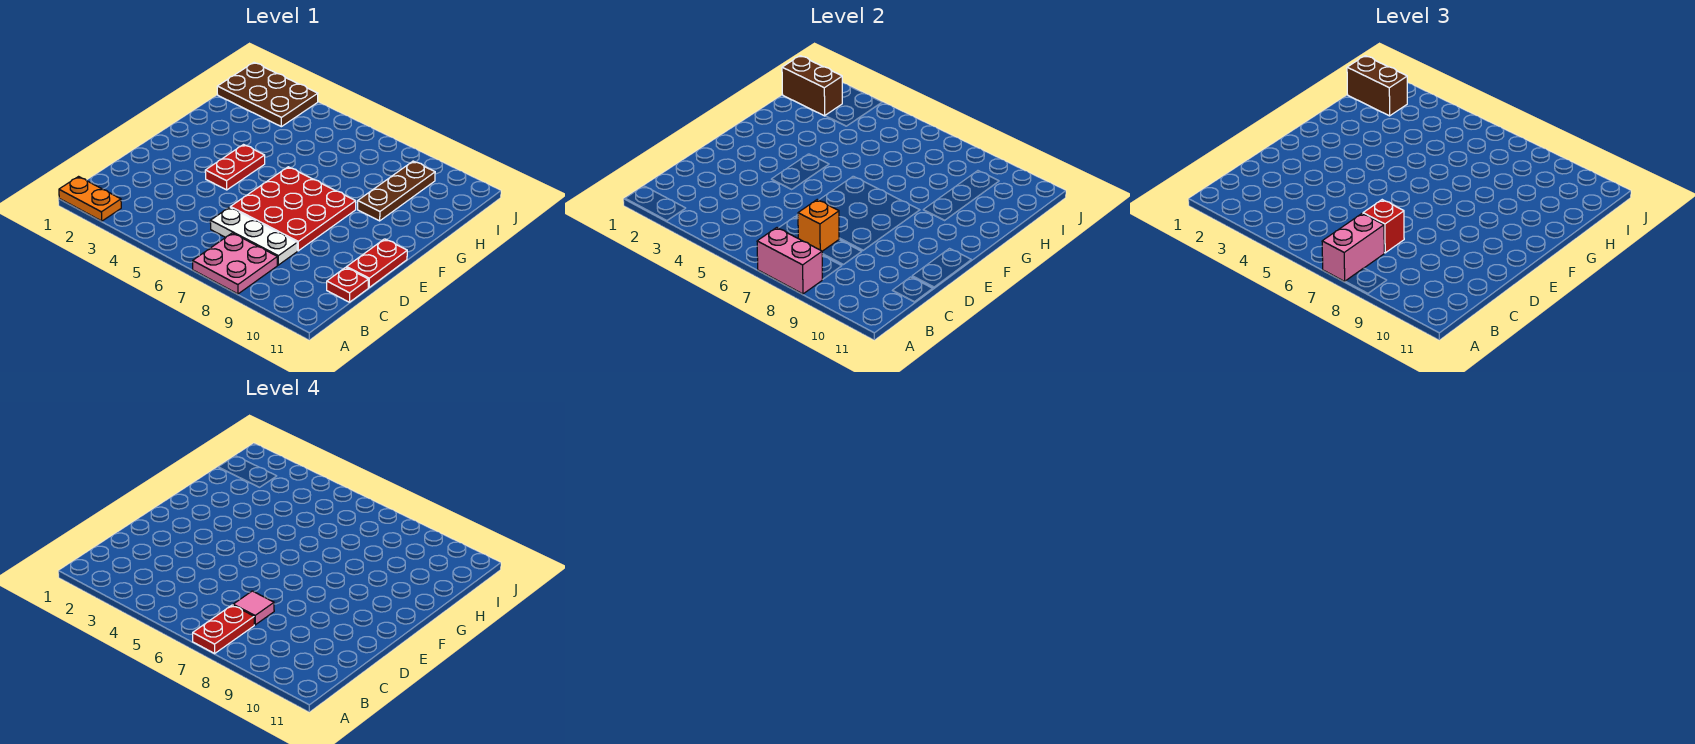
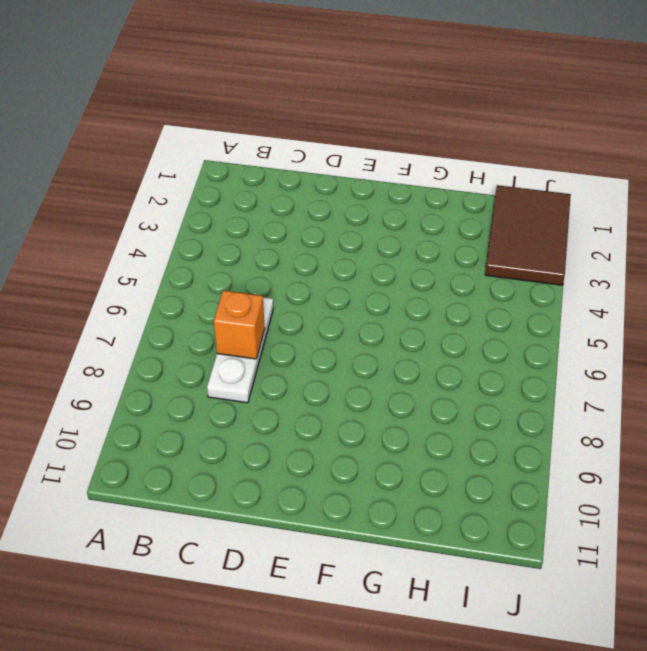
brown 2x3 tile [485,185,571,285] -> brown 2x3 plate [217,63,318,127]
none -> orange 1x2 plate [59,177,121,221]
none -> pink 2x2 plate [193,233,277,294]
none -> red 1x1 plate [327,267,368,302]

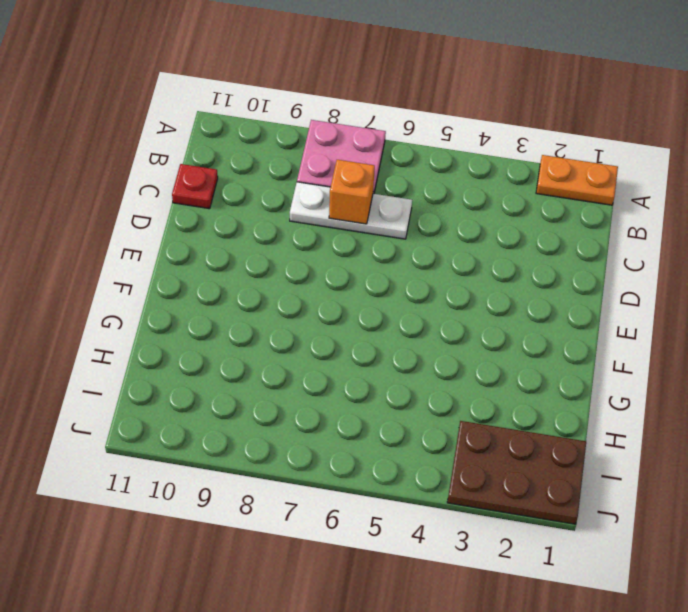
none -> red 3x3 plate [230,167,356,251]
none -> red 1x2 plate [347,239,407,287]
none -> red 1x2 plate [205,145,265,190]

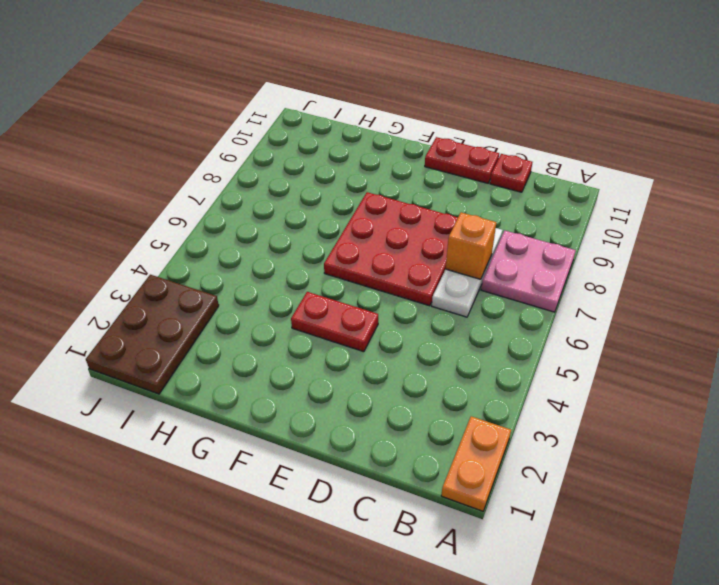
none -> brown 1x3 plate [358,161,435,221]
none -> pink 1x2 brick [757,228,822,294]
none -> brown 1x2 brick [782,56,842,116]

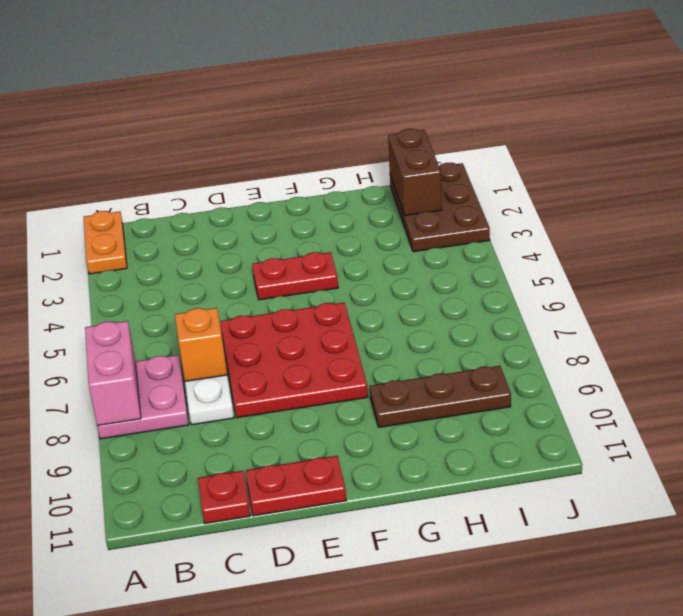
none -> pink 1x2 brick [1322,214,1384,281]
none -> red 1x1 brick [1363,200,1404,253]
none -> brown 1x2 brick [1347,56,1407,116]

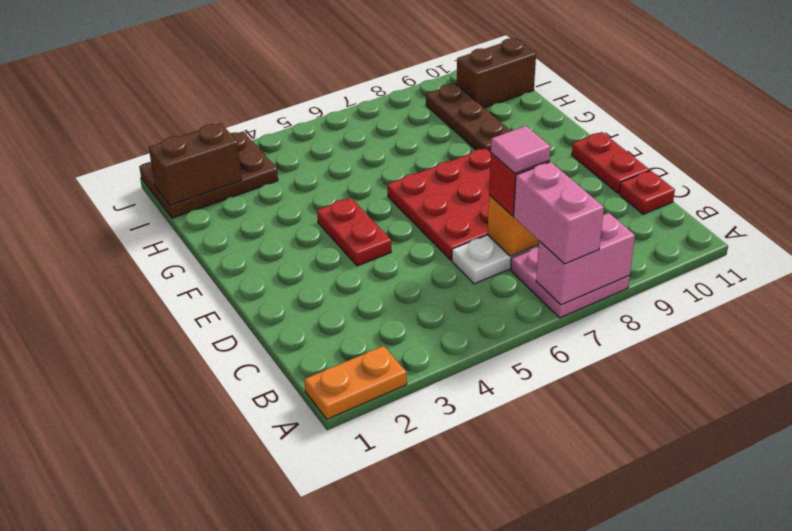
brown 1x2 brick [457,38,536,108] -> brown 1x2 brick moved to [1347,56,1407,116]
none -> red 1x2 plate [193,605,254,653]

